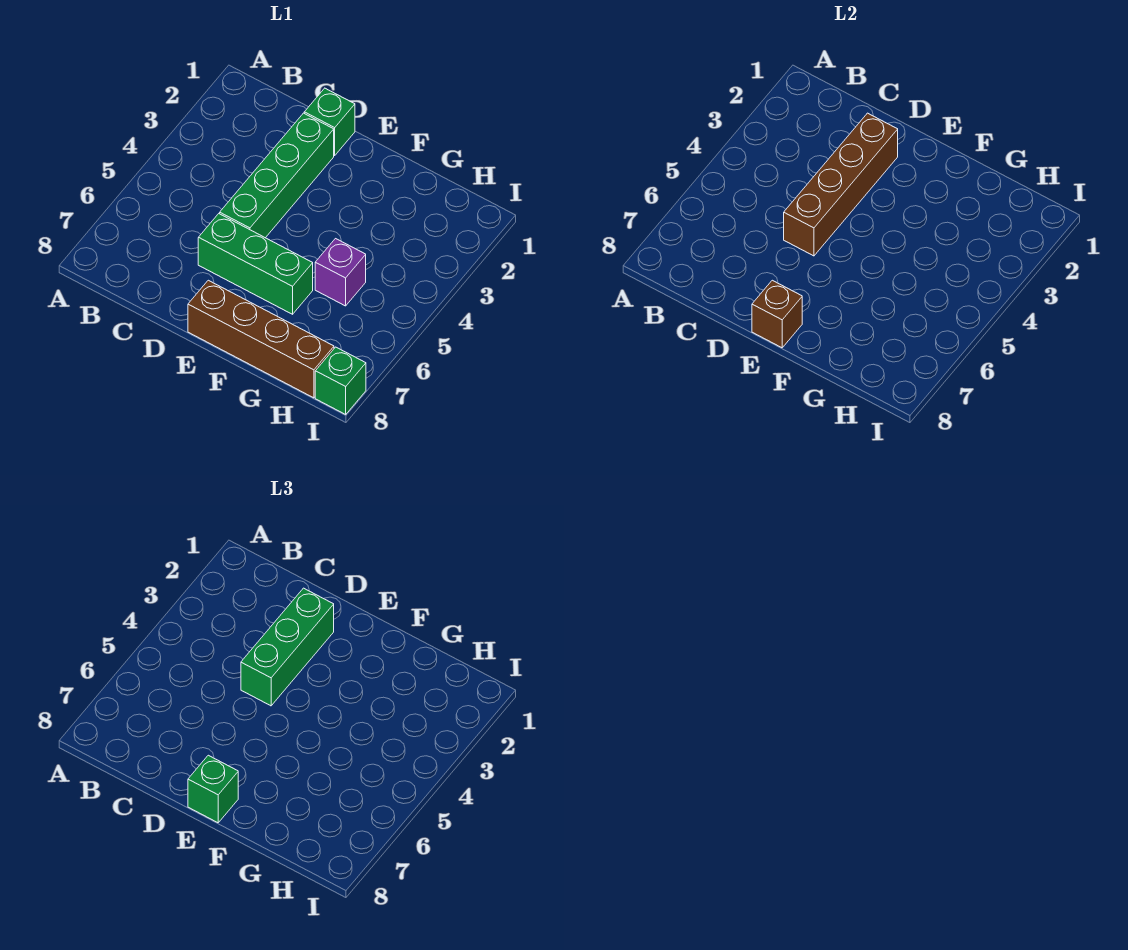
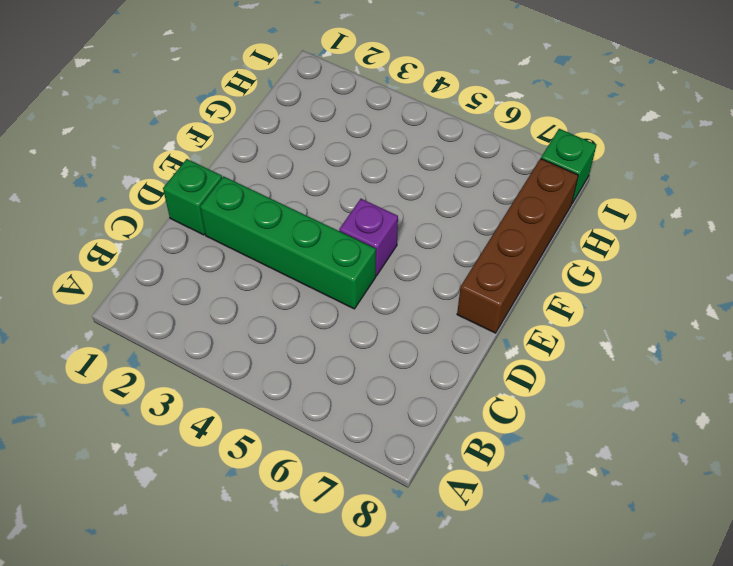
purple 1x1 brick [339,199,398,276] -> purple 1x1 brick moved to [315,239,366,306]
none -> green 1x3 brick [198,214,313,314]
none -> brown 1x4 brick [784,113,898,256]

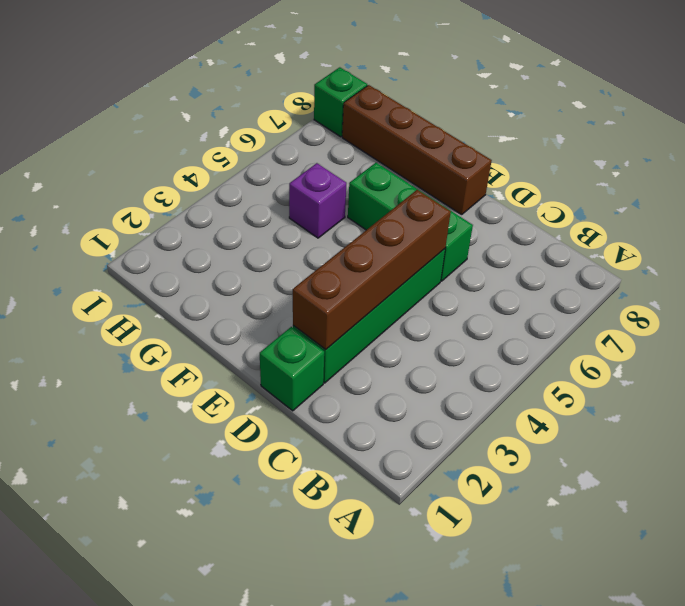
none -> brown 1x1 brick [752,280,802,348]
none -> green 1x3 brick [241,588,334,706]

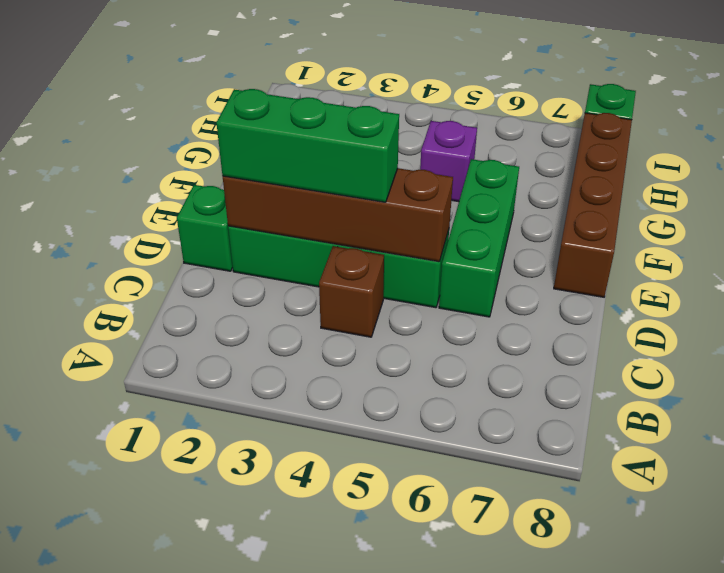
brown 1x1 brick [319,246,384,337] -> brown 1x1 brick moved to [752,280,802,348]
none -> green 1x1 brick [188,755,238,823]

